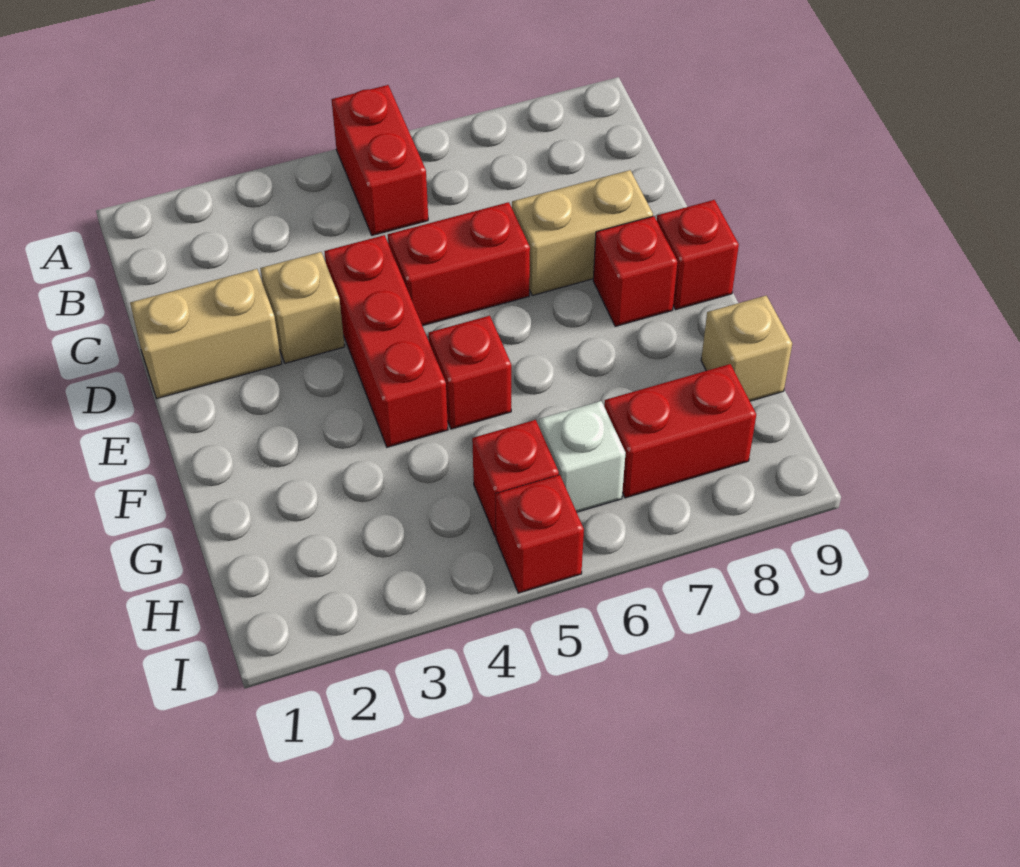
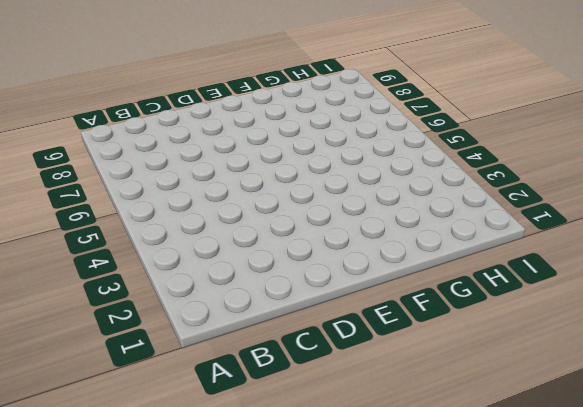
none -> red 1x2 brick [331,85,428,235]
none -> tan 1x2 brick [130,269,282,398]
none -> tan 1x1 brick [260,252,345,363]

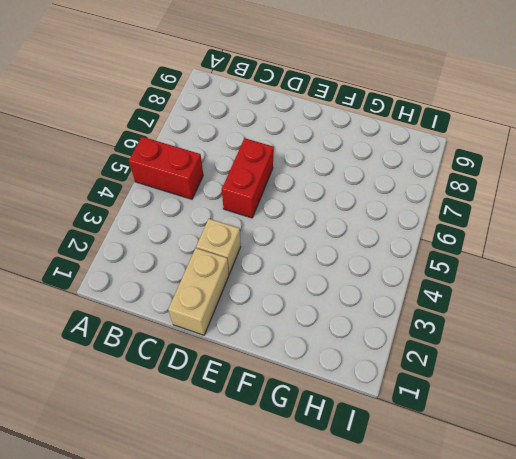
none -> red 1x3 brick [324,235,448,447]
none -> tan 1x2 brick [512,170,653,295]
none -> red 1x1 brick [593,216,677,326]

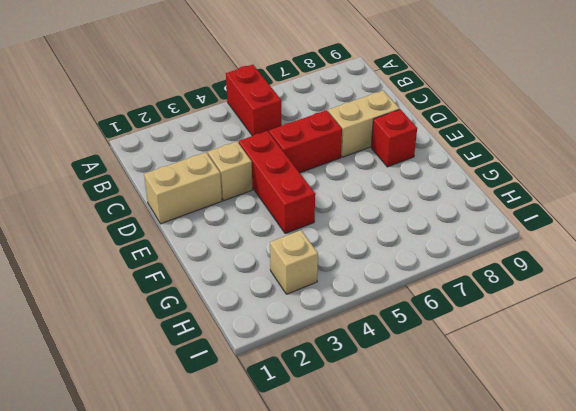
tan 1x1 brick [270,230,318,294] -> tan 1x1 brick moved to [701,296,792,401]
none -> red 1x1 brick [657,200,739,310]
none -> red 1x1 brick [429,316,511,429]
none -> red 1x1 brick [472,420,559,536]

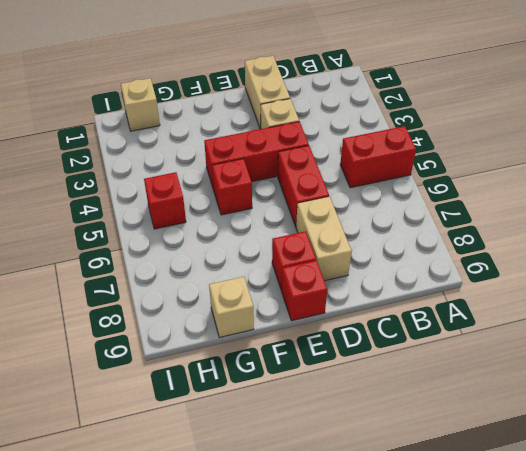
tan 1x1 brick [121,78,160,131] -> none
none -> white 1x1 brick [539,401,625,512]
none -> red 1x2 brick [604,364,756,498]
none -> red 1x1 brick [496,475,584,593]

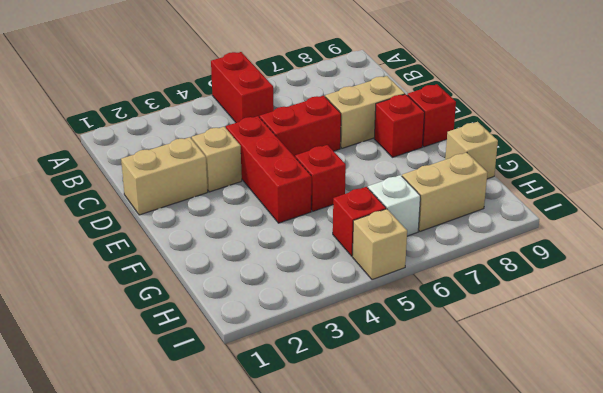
tan 1x2 brick [402,153,487,231] -> red 1x2 brick [604,364,756,498]
tan 1x1 brick [352,209,407,280] -> red 1x1 brick [496,475,584,593]

